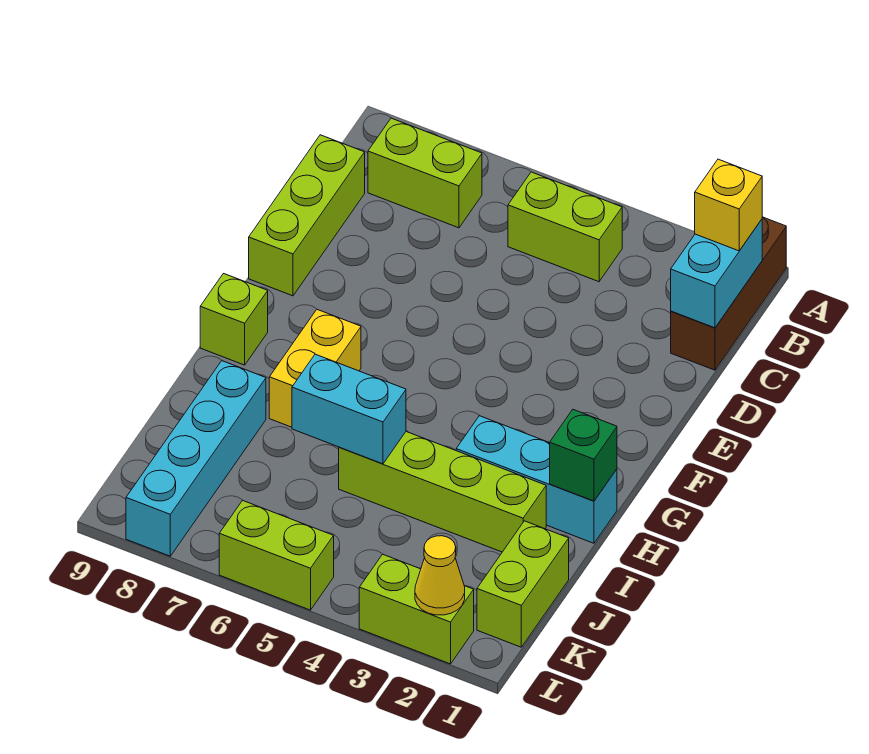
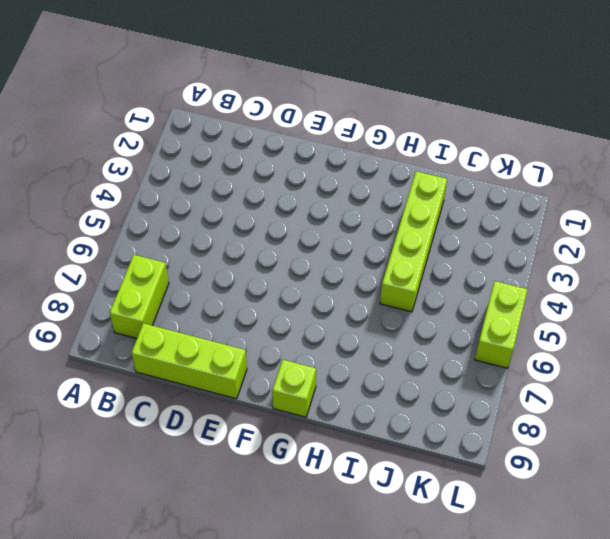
none -> brown 1x3 brick [671,217,786,370]
none -> lime 1x2 brick [508,172,622,282]
none -> yellow 1x2 brick [269,310,361,427]

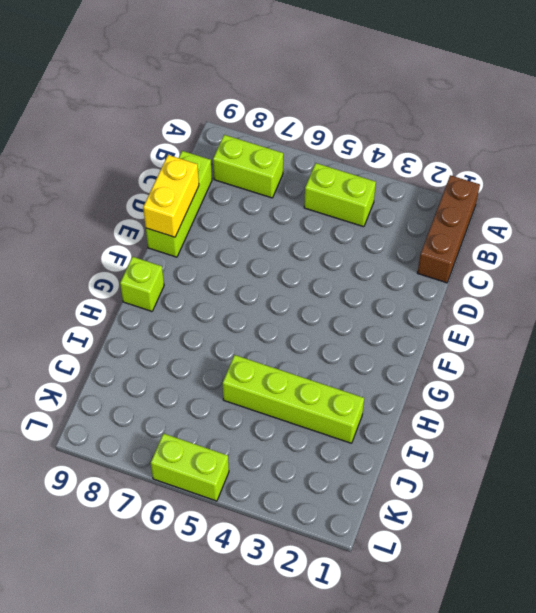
yellow 1x2 brick [143,155,199,237] -> yellow 1x2 brick moved to [269,310,361,427]
none -> cyan 1x3 brick [456,416,617,543]
none -> cyan 1x4 brick [126,361,266,556]
none -> lime 1x2 brick [477,521,569,647]

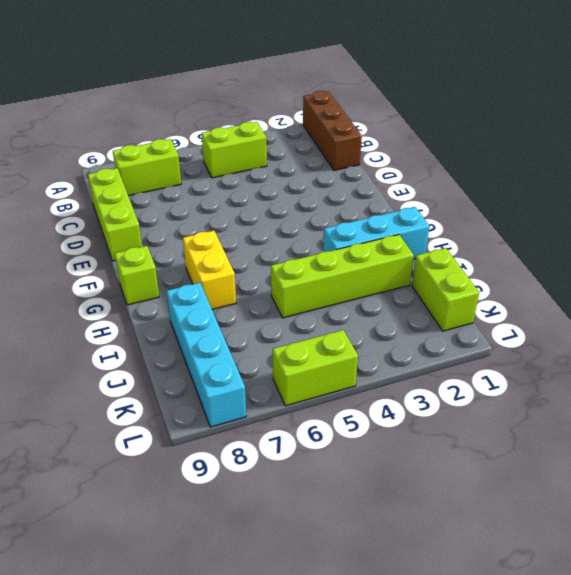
none -> lime 1x2 brick [359,554,474,664]
none -> cyan 1x2 brick [671,219,762,328]
none -> green 1x1 brick [550,410,617,501]

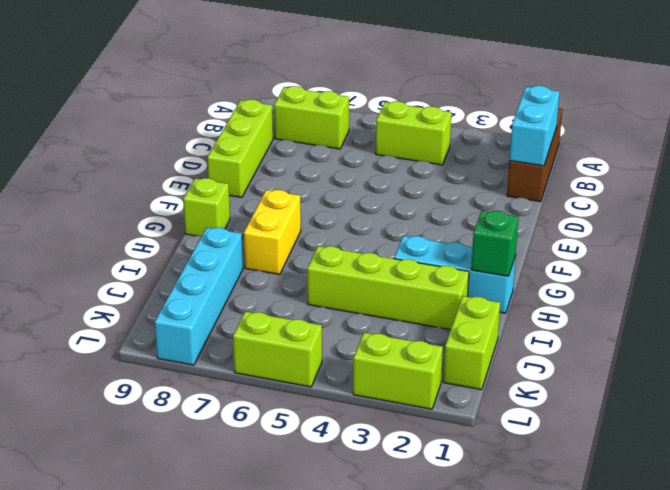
none -> cyan 1x2 brick [292,354,406,464]
none -> yellow 1x1 cone [415,536,465,615]
none -> yellow 1x1 brick [695,159,762,251]

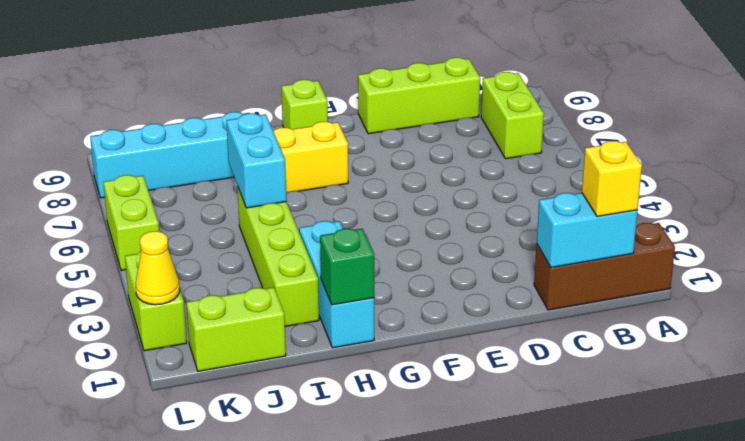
none -> lime 1x2 brick [508,172,622,282]

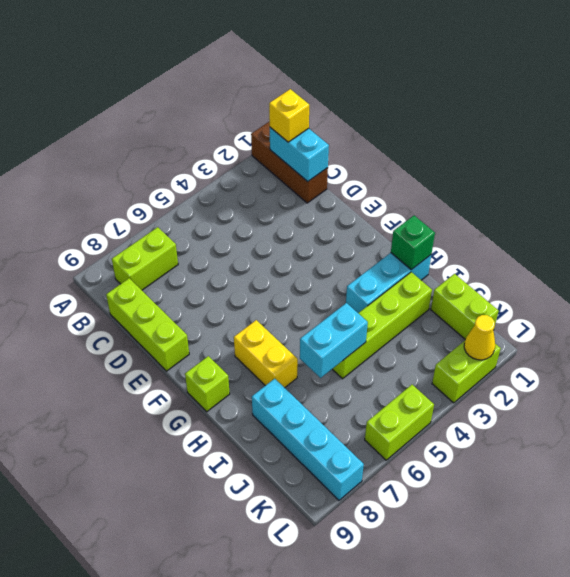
none -> lime 1x2 brick [508,172,622,282]

